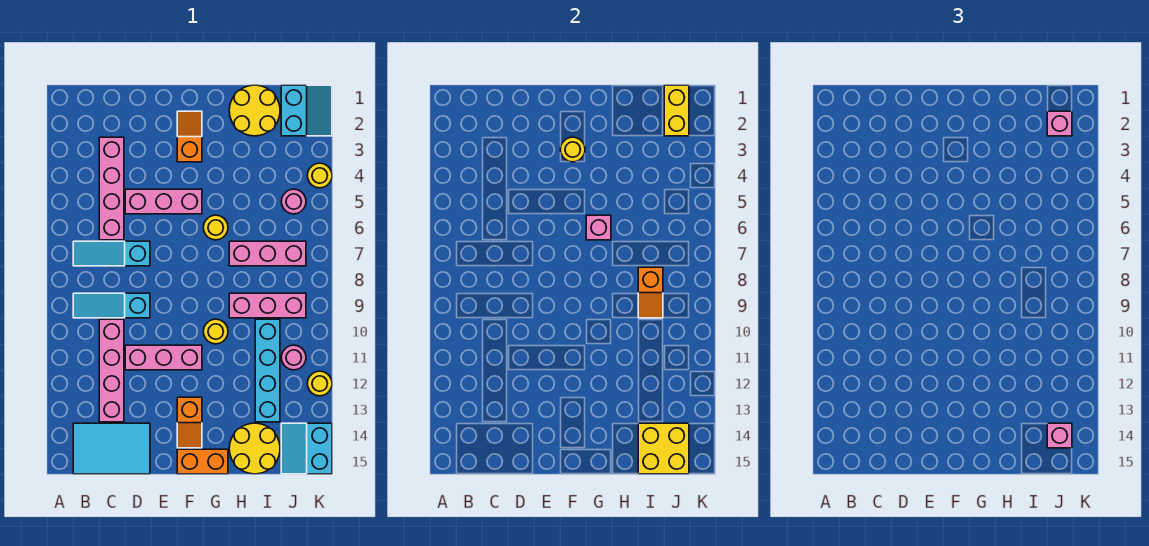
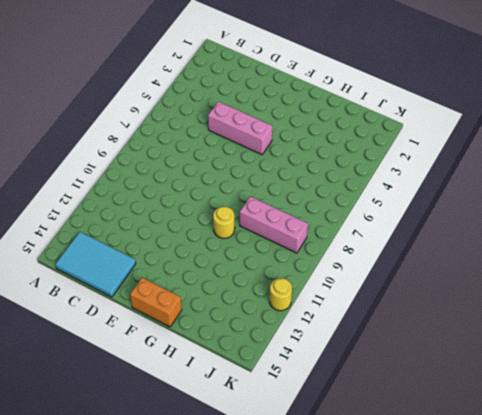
none -> cyan 1x3 slope [73,241,150,266]
none -> cyan 1x3 slope [73,293,150,318]
none -> pink 1x4 brick [99,137,124,240]
none -> pink 1x4 brick [99,319,124,422]

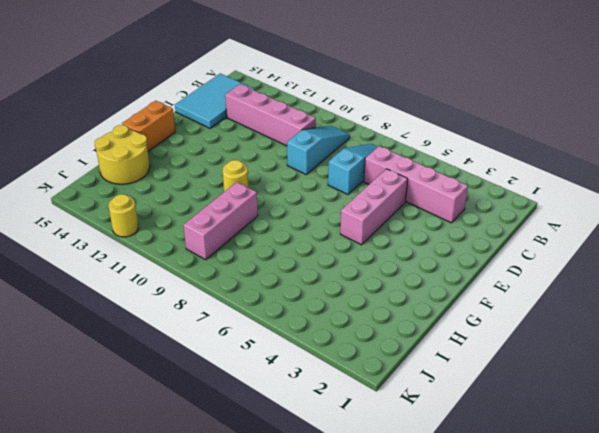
none -> pink 1x3 brick [125,345,202,370]
none -> orange 1x2 slope [177,111,202,162]
none -> orange 1x2 slope [177,397,202,448]
none -> yellow 1x1 round brick [203,215,228,240]

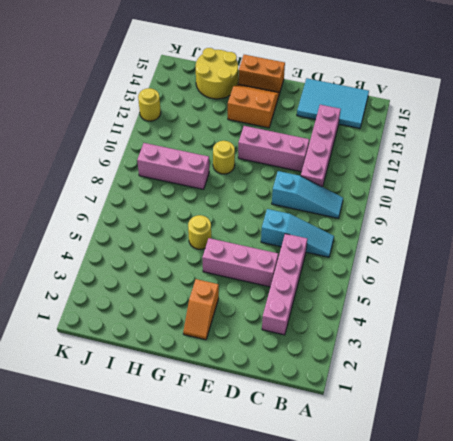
orange 2x2 slope [228,84,279,128] -> orange 1x2 slope [177,397,202,448]
none -> yellow 2x2 round brick [229,85,280,136]
none -> pink 1x3 brick [229,241,306,266]
none -> cyan 1x4 brick [255,319,280,422]
none -> cyan 2x2 slope [281,85,332,136]

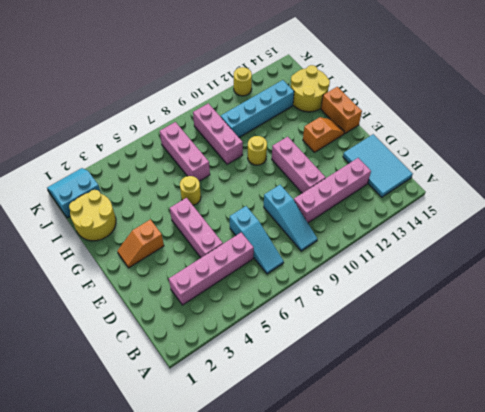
none -> pink 1x1 round brick [281,189,306,214]
none -> pink 1x1 round brick [281,345,306,370]
none -> cyan 2x2 slope [281,423,332,474]
none -> yellow 1x1 round brick [307,163,332,188]

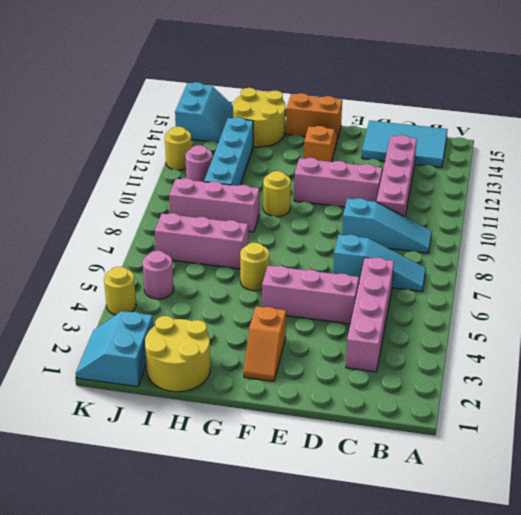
none -> yellow 1x1 round brick [560,137,585,162]
none -> pink 1x1 brick [586,215,611,240]
none -> orange 1x2 slope [638,267,663,318]
none -> yellow 2x2 brick [638,423,689,474]

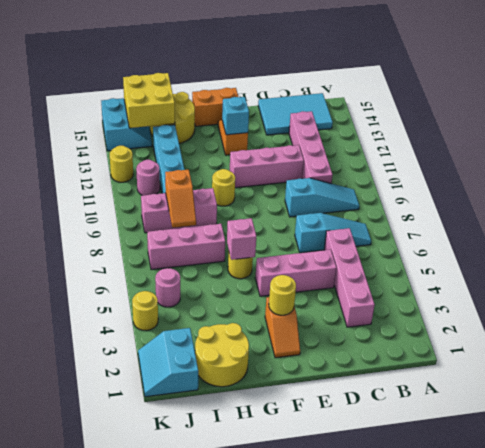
cyan 1x1 brick [222,97,249,135] -> none
orange 1x2 slope [165,170,196,228] -> orange 1x2 slope turned to [638,267,663,318]
none -> yellow 1x2 brick [664,85,689,136]
none -> pink 1x1 brick [1047,111,1072,136]
none -> pink 1x1 brick [1047,423,1072,448]

